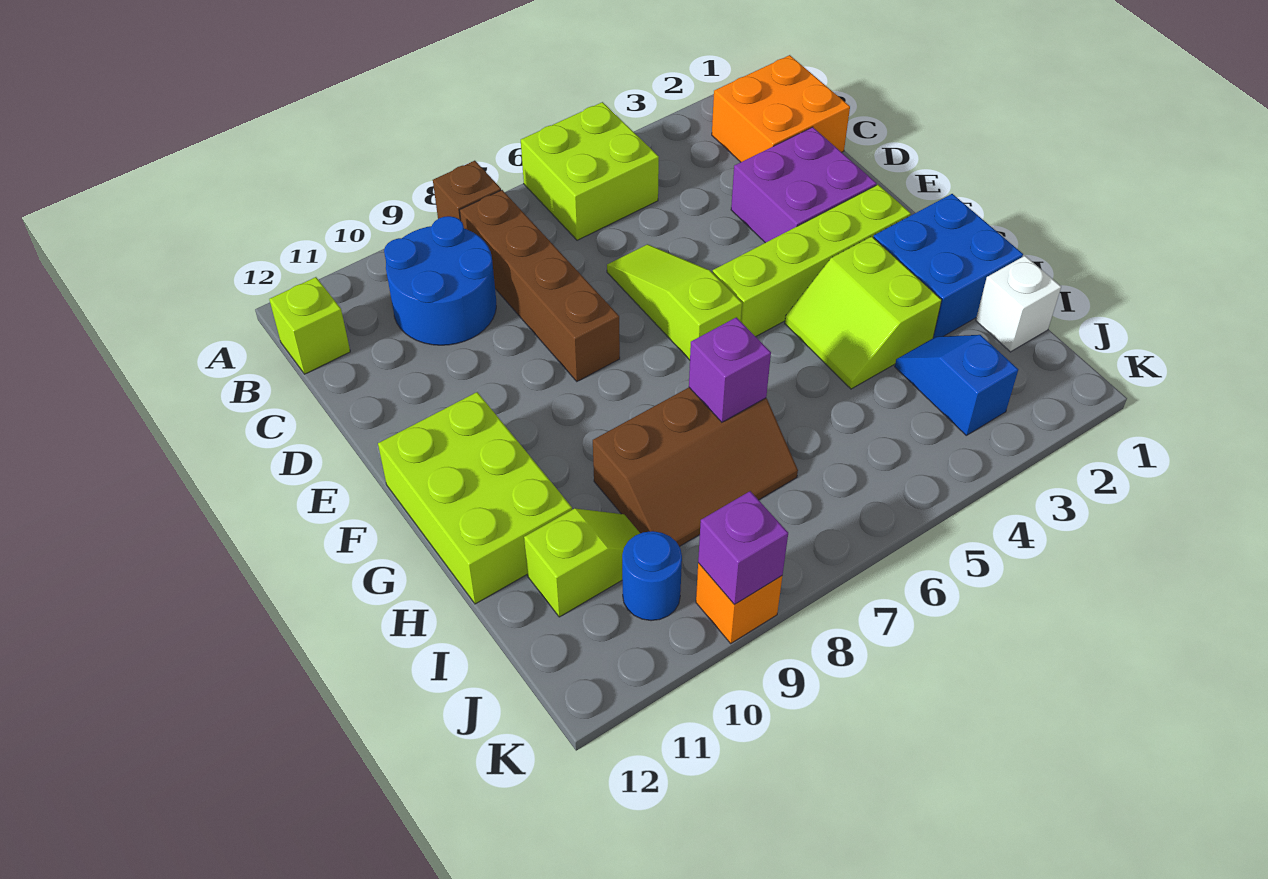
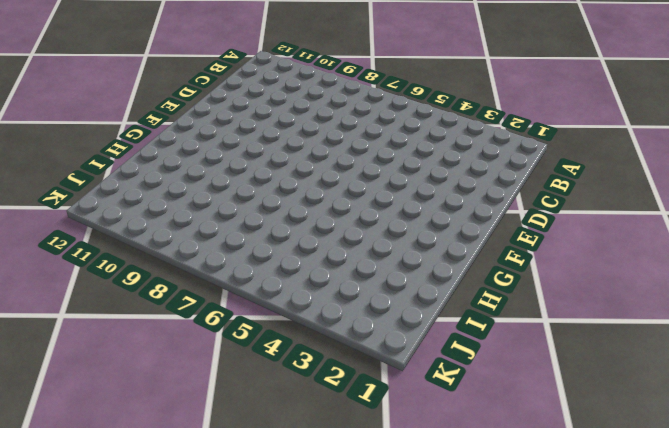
none -> lime 2x2 brick [521,102,659,240]
none -> brown 1x1 brick [433,161,501,220]
none -> orange 2x2 brick [712,55,850,162]

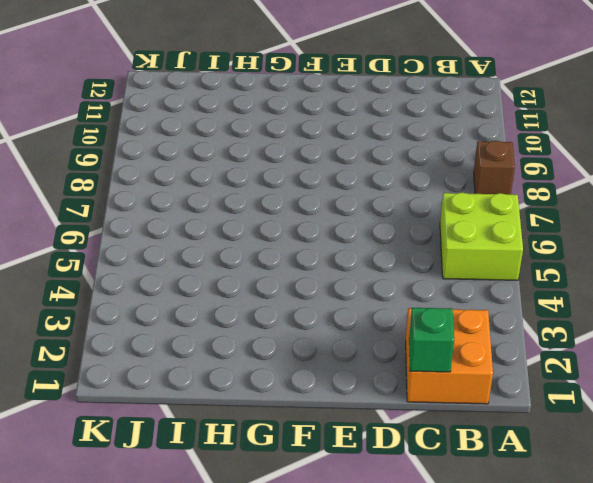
green 1x1 brick [409,308,454,372] -> none
none -> brown 1x4 brick [460,190,620,381]
none -> blue 2x2 round brick [384,216,496,345]
none -> lime 1x1 brick [269,277,350,374]

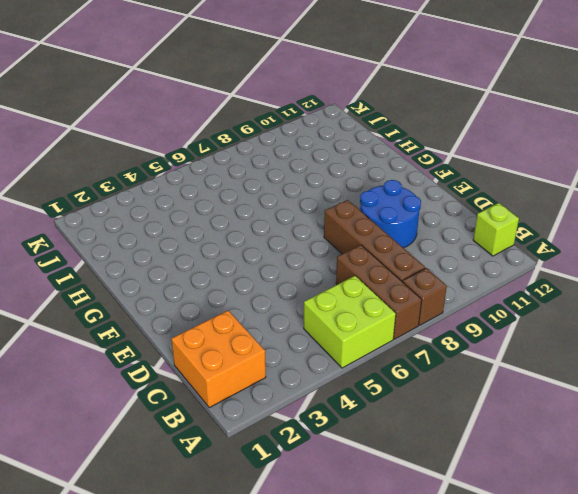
brown 1x3 brick [336,245,422,339] -> none
blue 2x2 round brick [360,180,421,248] -> blue 2x2 round brick moved to [384,216,496,345]
none -> purple 2x2 brick [731,127,876,243]
none -> lime 1x3 slope [607,244,742,360]
none -> lime 1x4 brick [713,185,911,337]

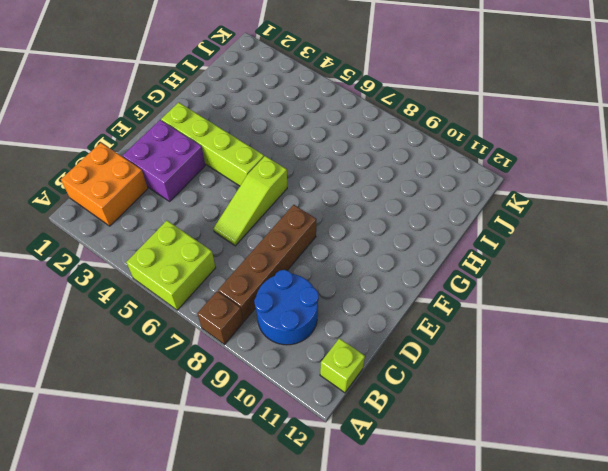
none -> lime 2x3 brick [378,392,572,604]
none -> blue 2x2 brick [873,194,1023,338]
none -> lime 2x2 slope [785,236,942,389]

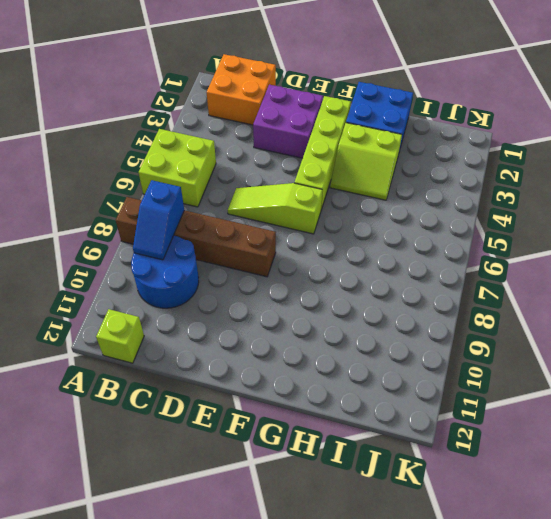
blue 1x2 slope [133,180,184,260] -> blue 1x2 slope turned to [895,335,1018,435]
none -> lime 2x3 brick [378,392,572,604]
none -> brown 2x3 slope [593,388,798,547]
none -> white 1x1 brick [976,256,1061,352]

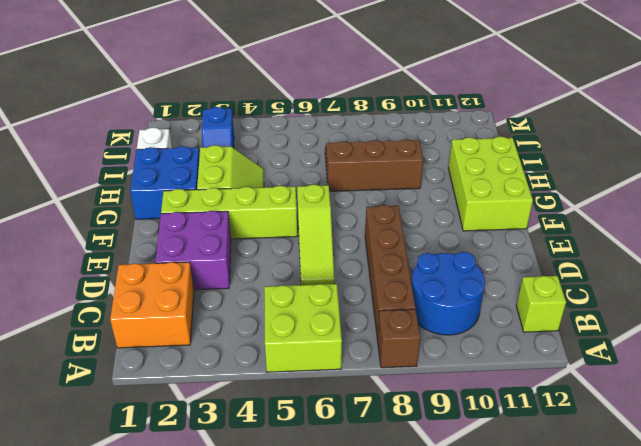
none -> lime 1x2 slope [524,508,640,617]
none -> blue 1x1 round brick [622,531,682,621]
none -> orange 1x1 brick [696,563,782,643]

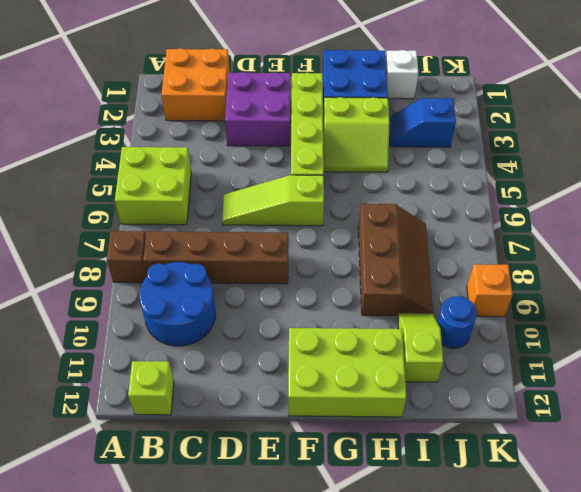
none -> purple 1x1 brick [689,317,771,422]
none -> purple 1x1 brick [698,491,788,604]

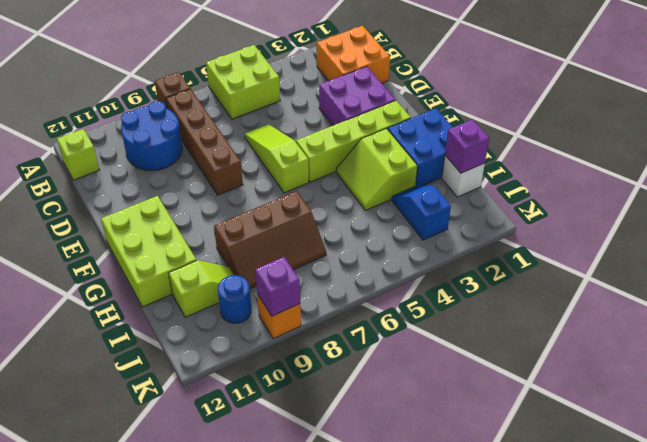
purple 1x1 brick [445,120,489,173] -> purple 1x1 brick moved to [689,317,771,422]

